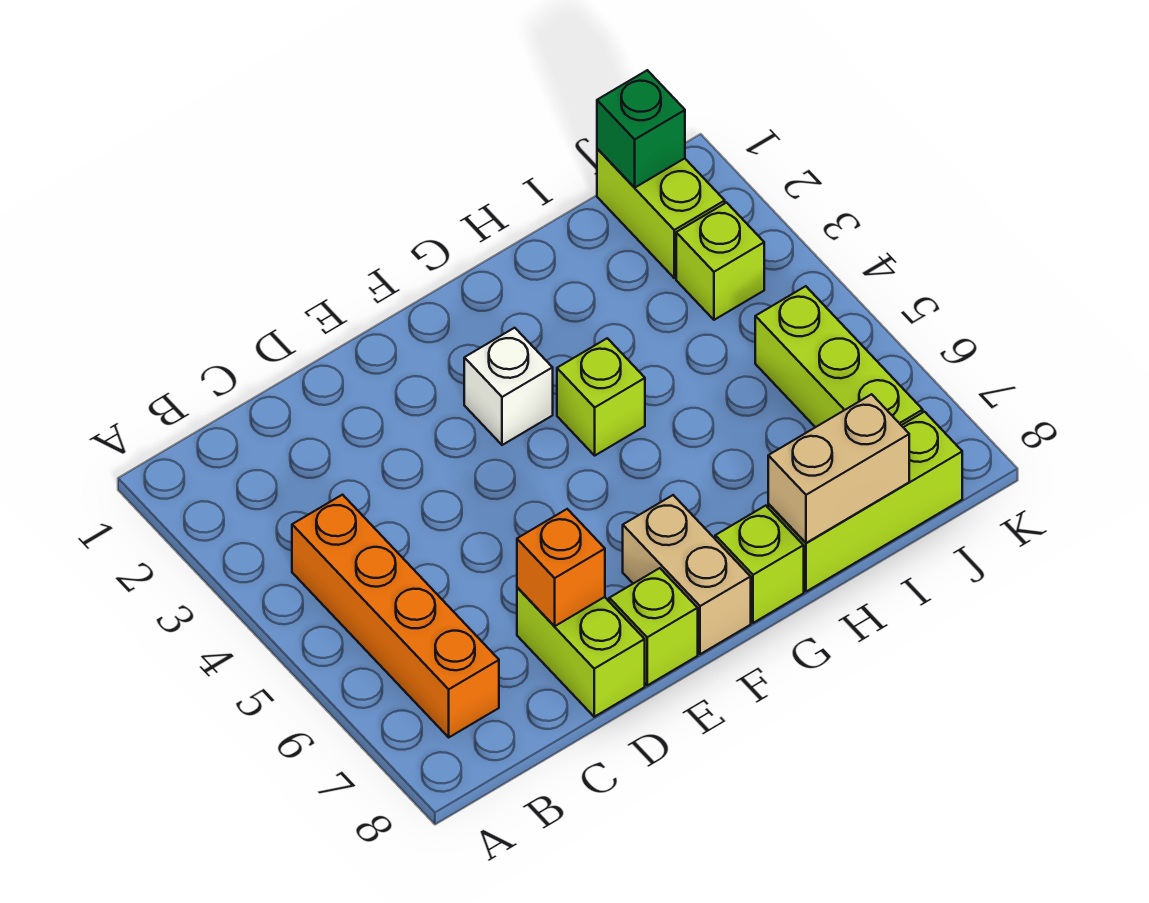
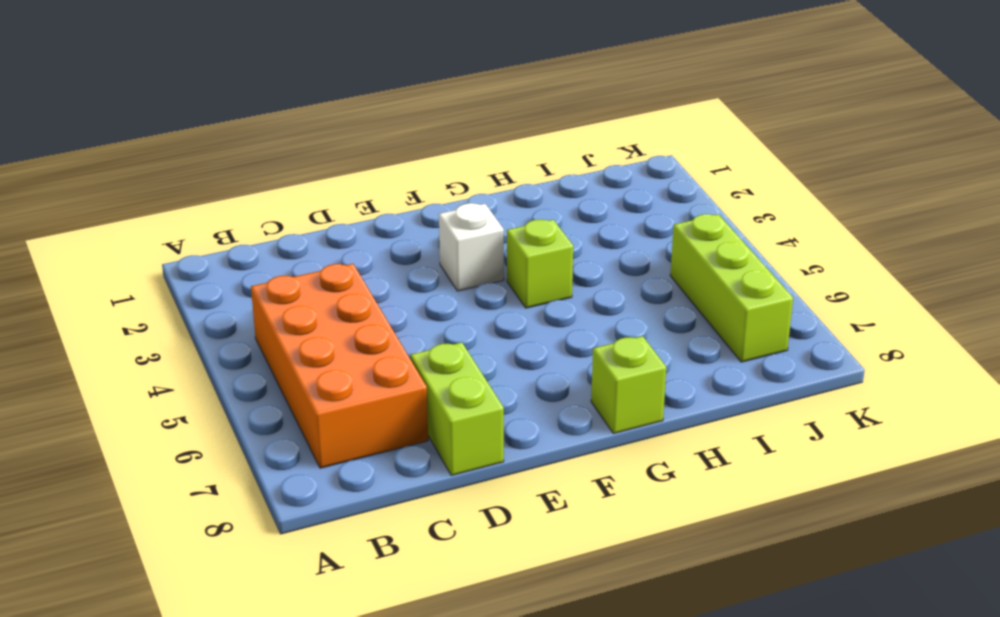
orange 2x4 brick [251,264,428,468] -> orange 1x4 brick [292,495,499,737]
none -> lime 1x1 brick [609,568,698,685]
none -> tan 1x2 brick [623,495,751,654]
none -> lime 1x3 brick [768,412,962,592]

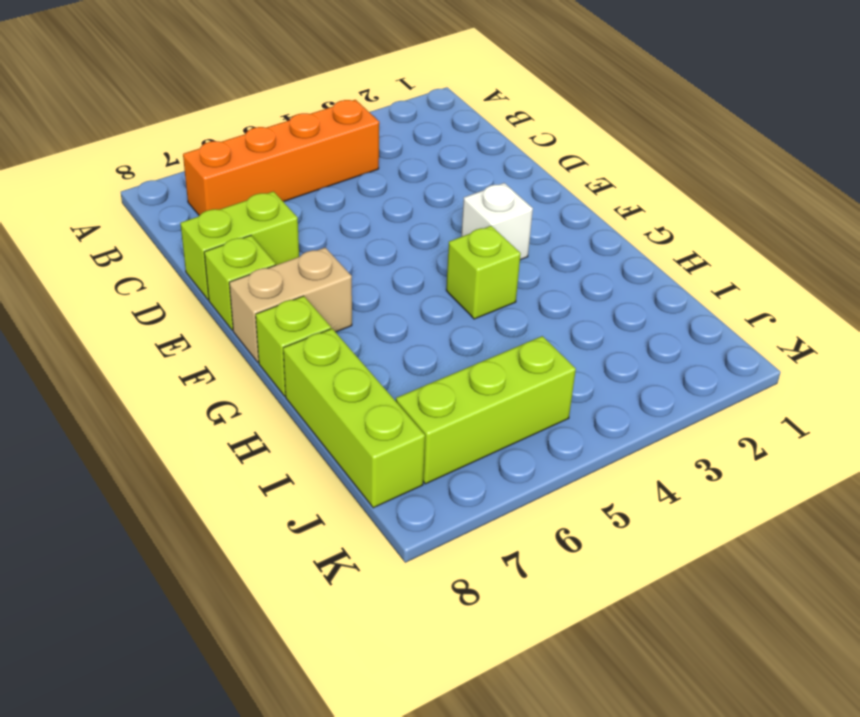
none -> lime 1x2 brick [597,149,725,278]
none -> lime 1x1 brick [676,203,764,320]
none -> orange 1x1 brick [517,509,605,626]

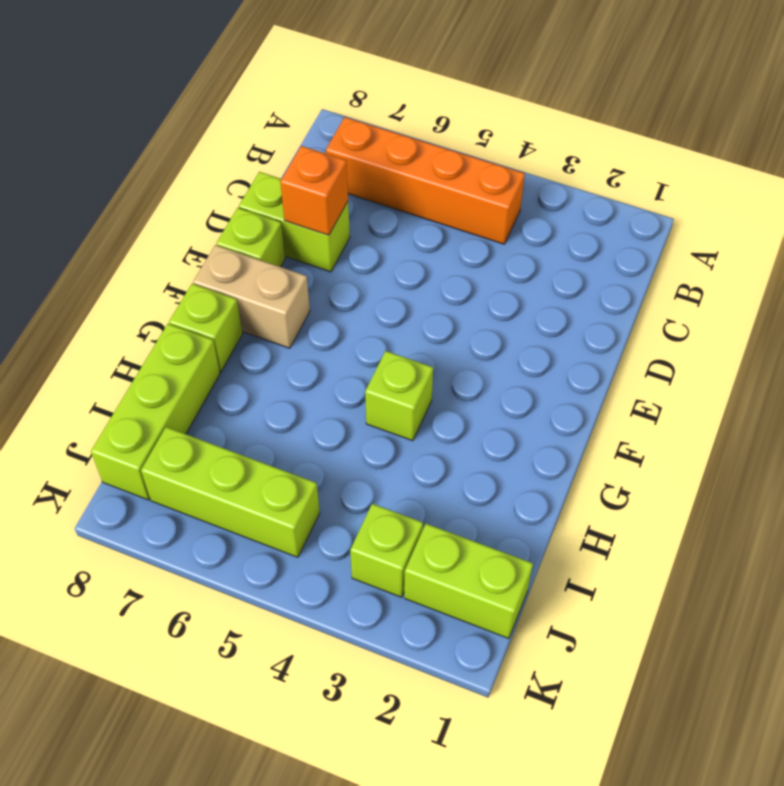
none -> white 1x1 brick [464,328,553,445]
none -> tan 1x2 brick [768,394,909,543]
none -> green 1x1 brick [597,70,685,188]

